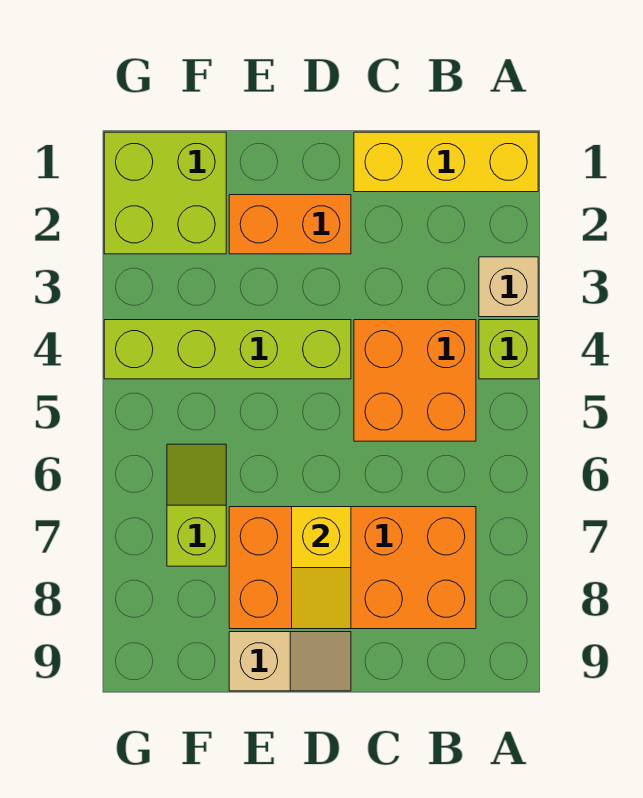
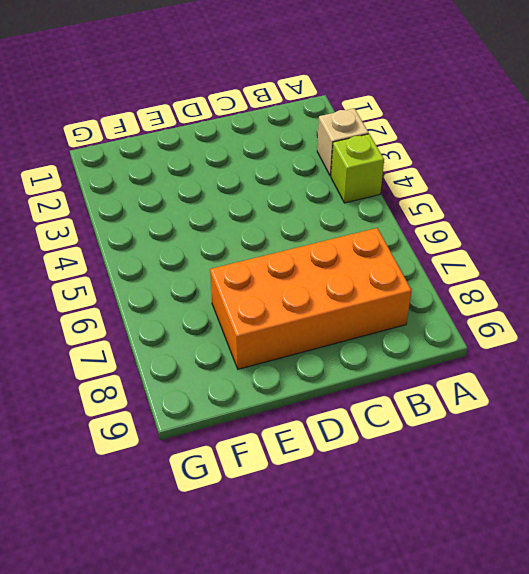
none -> yellow 1x3 brick [354,132,538,192]
none -> orange 2x2 brick [354,320,476,441]

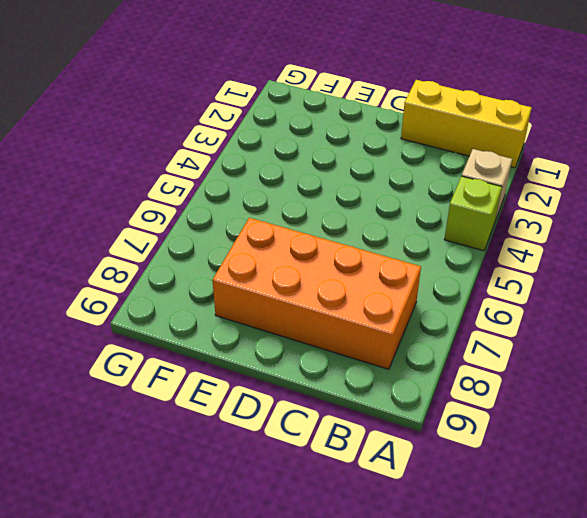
none -> orange 2x2 brick [354,320,476,441]
none -> orange 1x2 brick [229,195,351,254]

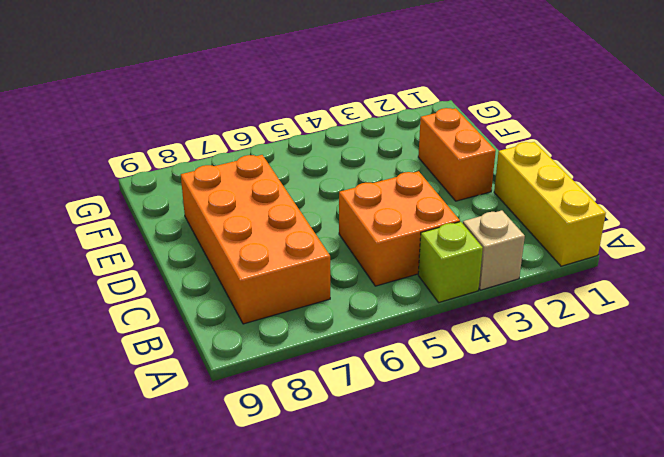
none -> lime 1x4 brick [104,320,351,379]
none -> tan 1x2 slope [229,632,351,691]

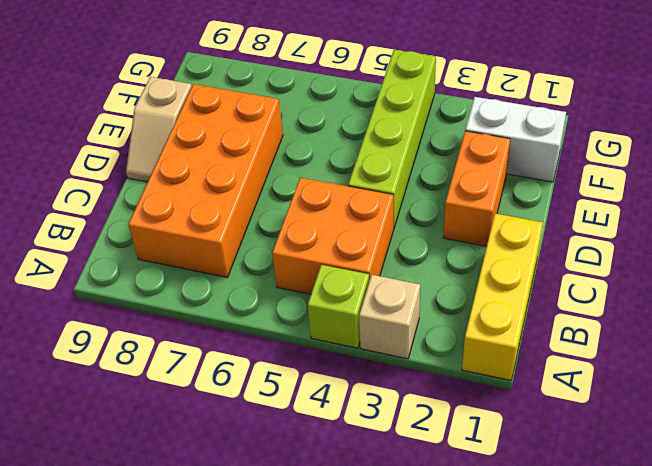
white 1x2 brick [465,97,566,182] -> lime 2x2 brick [104,132,226,254]
none -> lime 1x2 slope [167,444,226,566]
none -> yellow 1x2 slope [292,507,351,629]

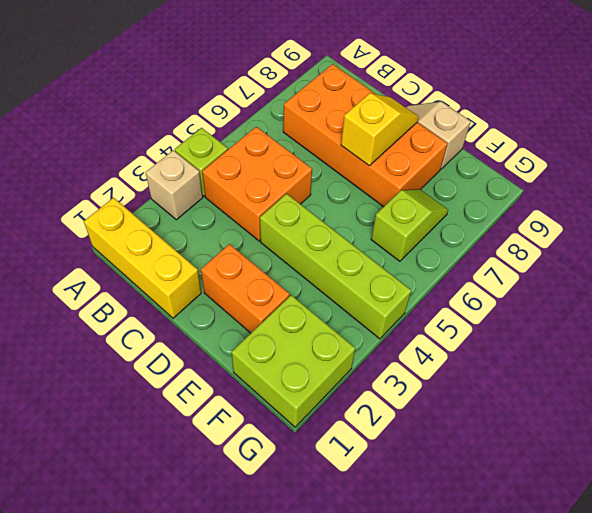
lime 1x2 slope [371,189,448,261] -> lime 1x2 slope turned to [167,444,226,566]

